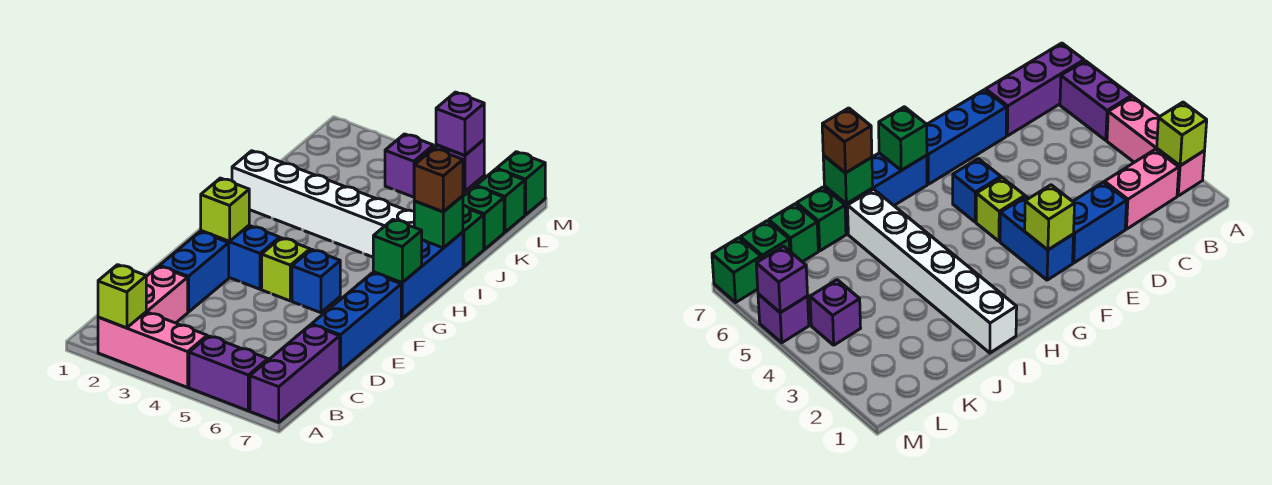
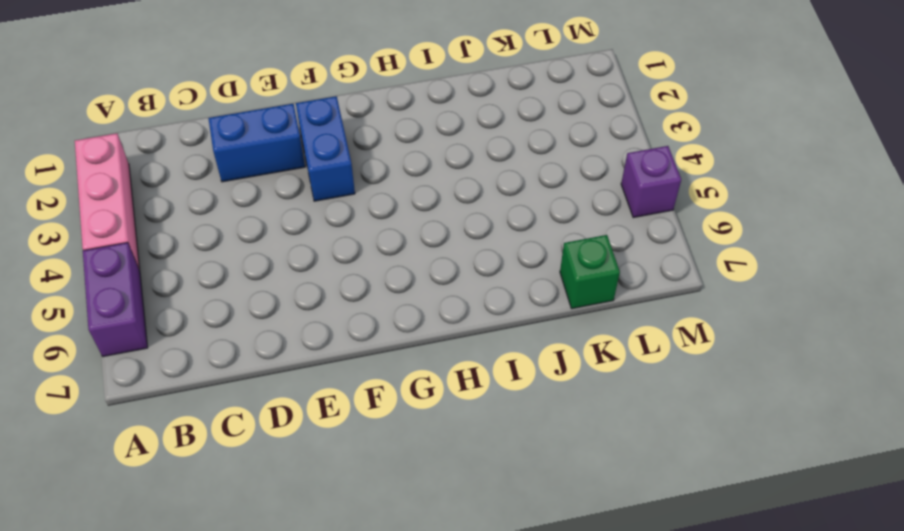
none -> purple 1x3 brick [250,325,340,422]
none -> pink 1x2 brick [146,266,188,323]
none -> blue 1x3 brick [312,273,401,371]

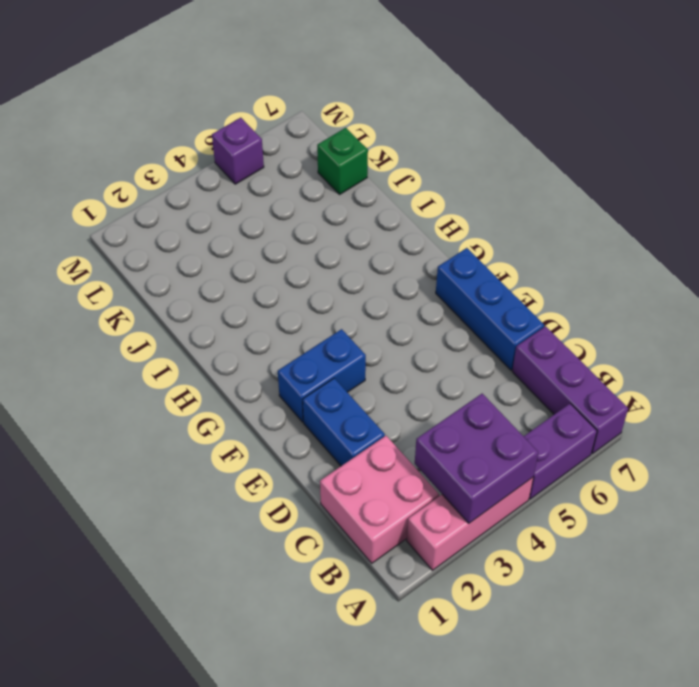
purple 2x2 brick [415,394,538,523] -> none
pink 2x2 brick [320,436,439,563] -> pink 1x2 brick [146,266,188,323]
none -> lime 1x1 brick [262,238,310,301]
none -> blue 1x1 brick [292,249,340,313]
none -> blue 1x3 brick [373,232,463,319]

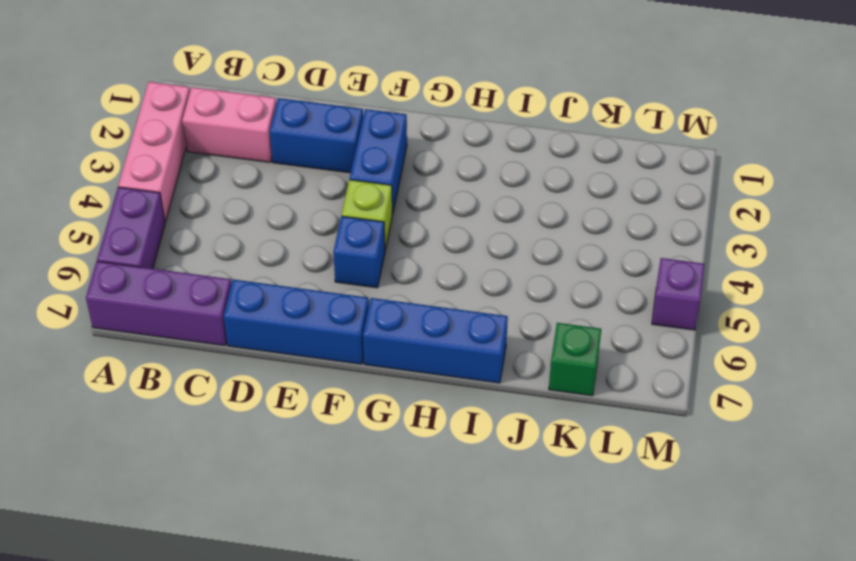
none -> white 1x6 brick [232,151,414,257]
none -> green 1x1 brick [463,205,484,267]
none -> purple 1x1 brick [385,134,433,197]

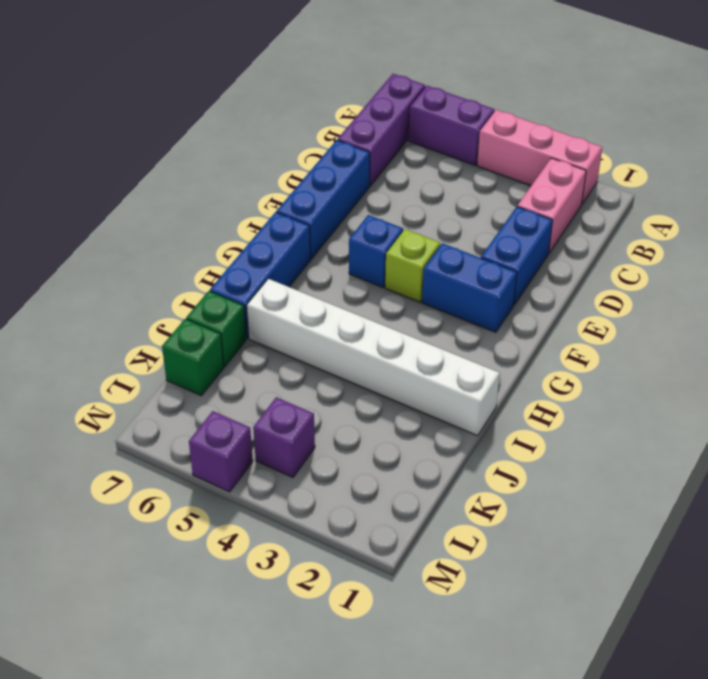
none -> green 1x1 brick [476,169,525,232]
none -> green 1x1 brick [497,152,545,215]
none -> lime 1x1 brick [98,265,146,328]

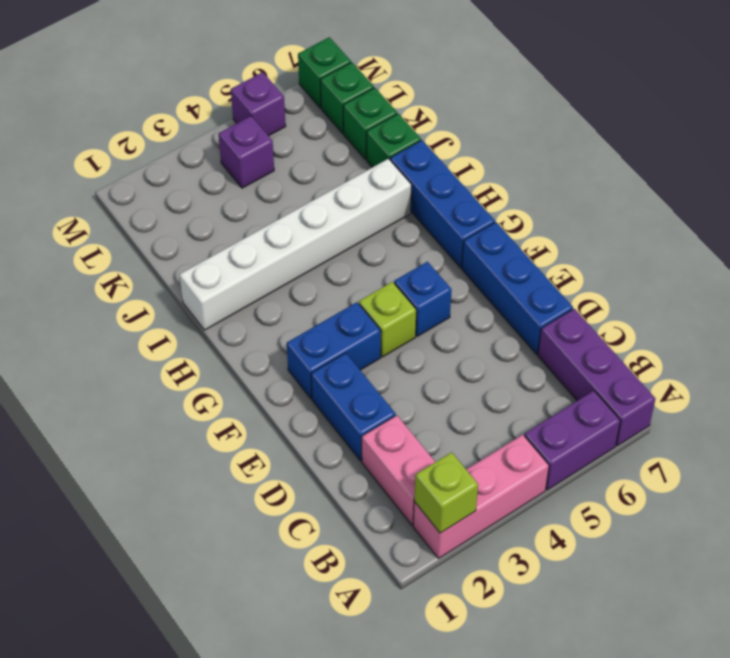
none -> lime 1x1 brick [201,178,249,241]
none -> green 1x1 brick [373,219,422,283]
none -> green 1x1 brick [414,196,463,248]

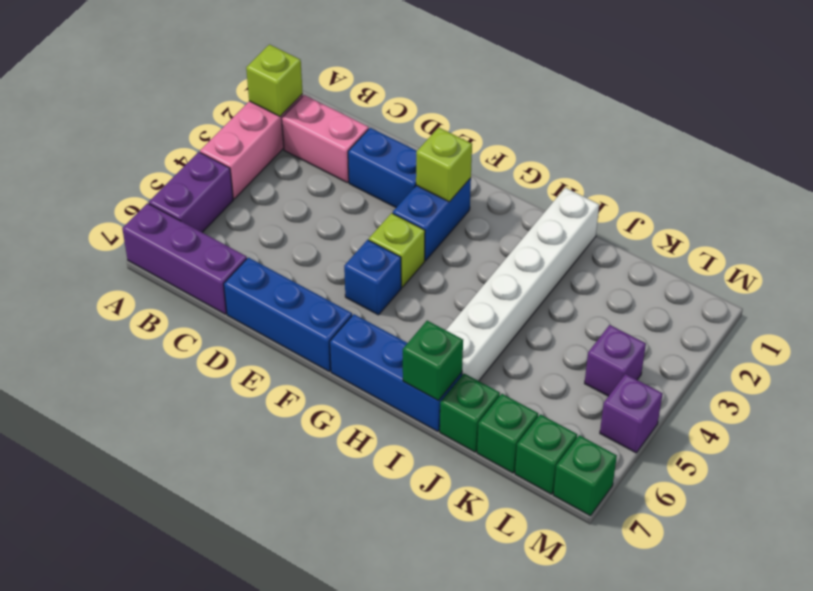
none -> green 1x1 brick [373,219,422,283]
none -> purple 1x1 brick [436,92,484,156]
none -> brown 1x1 brick [414,149,463,212]

